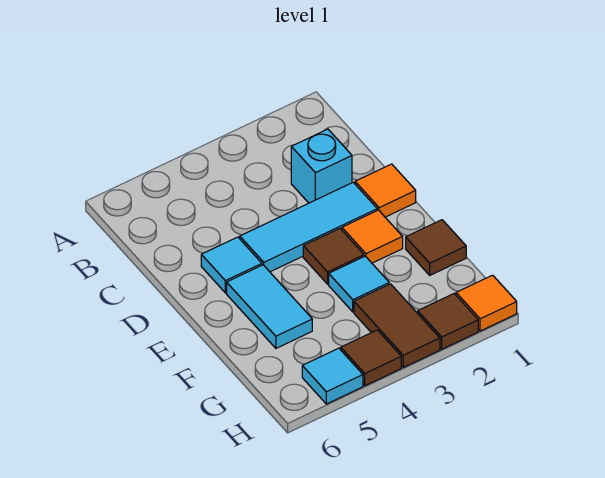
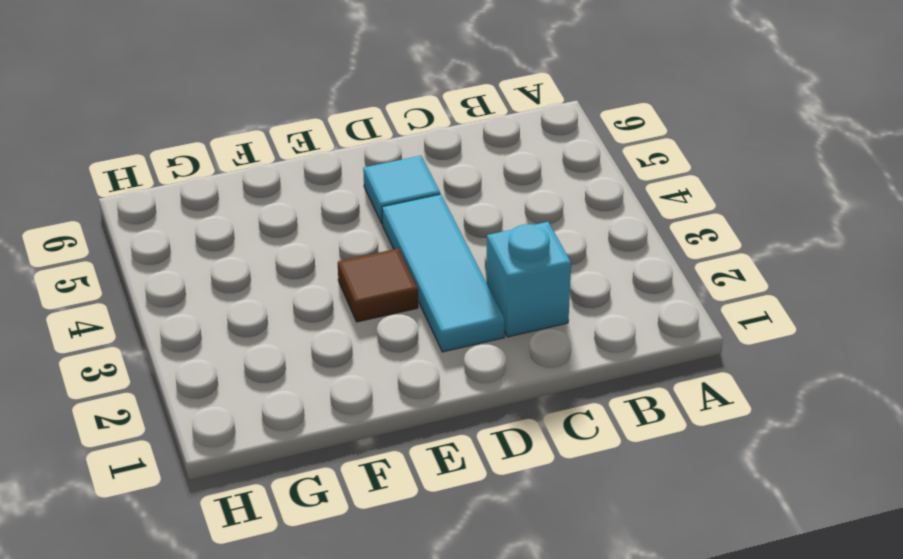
none -> orange 1x1 tile [355,164,416,217]
none -> orange 1x1 tile [342,210,403,263]
none -> cyan 1x2 tile [227,265,312,348]

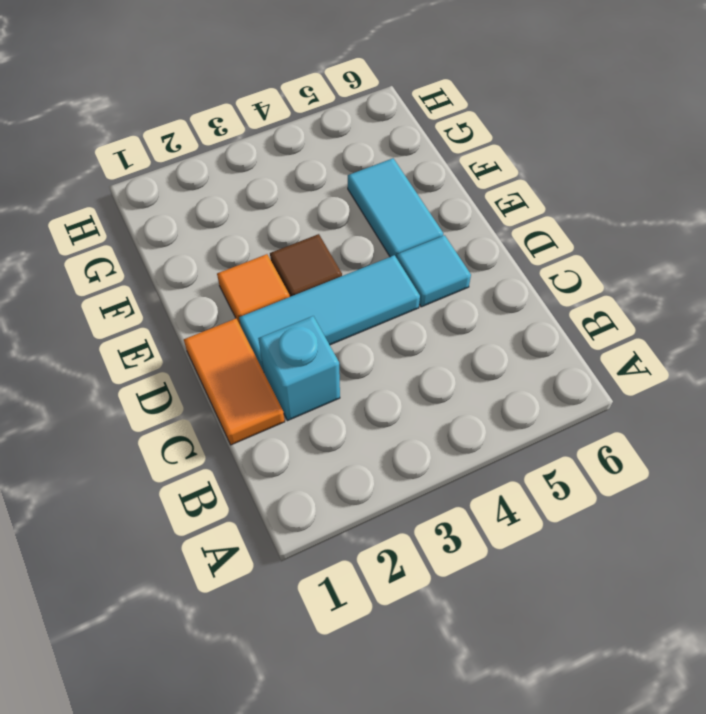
orange 1x2 tile [184,319,285,445] -> orange 1x1 tile [355,164,416,217]
none -> brown 1x1 tile [406,220,466,275]
none -> cyan 1x1 tile [329,256,389,312]
none -> brown 1x2 tile [354,284,440,367]

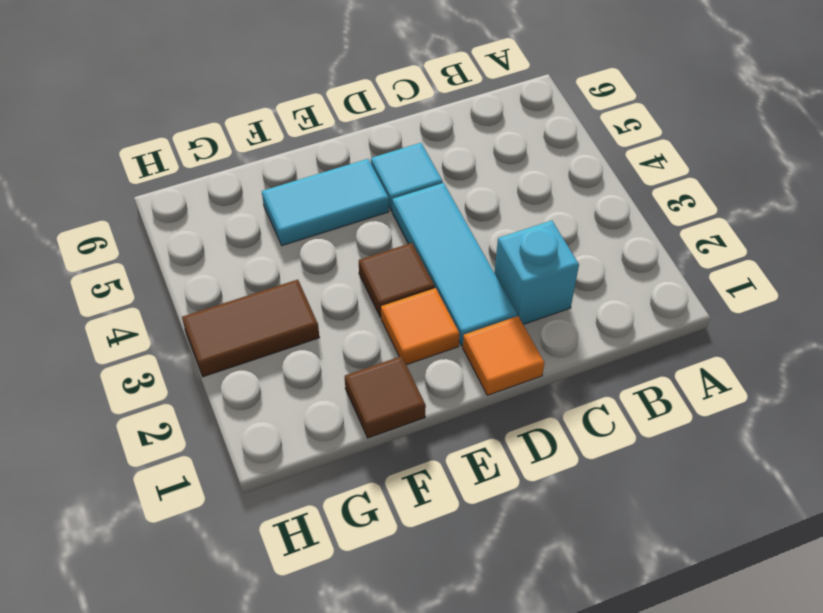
none -> cyan 1x1 tile [329,256,389,312]
none -> orange 1x1 tile [456,275,517,331]
none -> brown 1x1 tile [418,294,478,349]

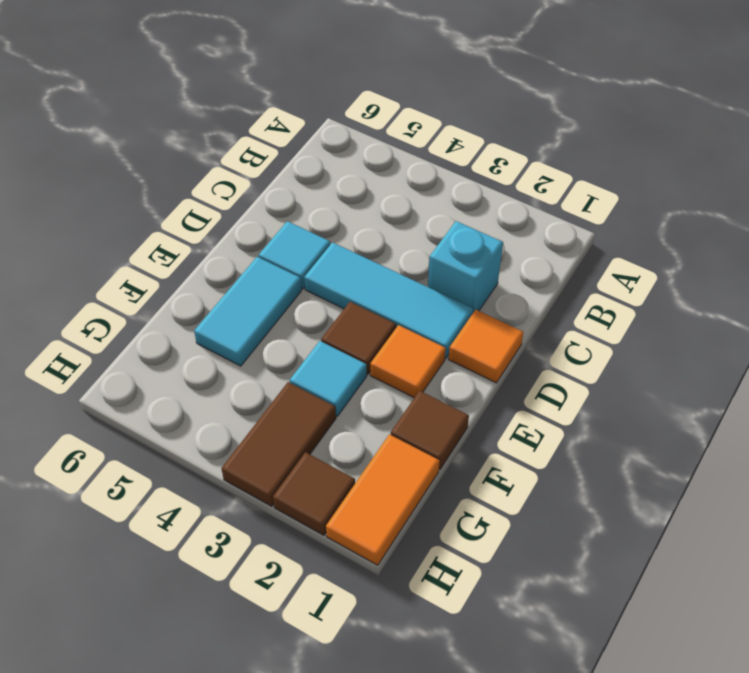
orange 1x2 tile [326,434,440,565] -> orange 1x1 tile [456,275,517,331]
none -> brown 1x1 tile [341,330,401,386]
none -> cyan 1x1 tile [302,348,363,404]

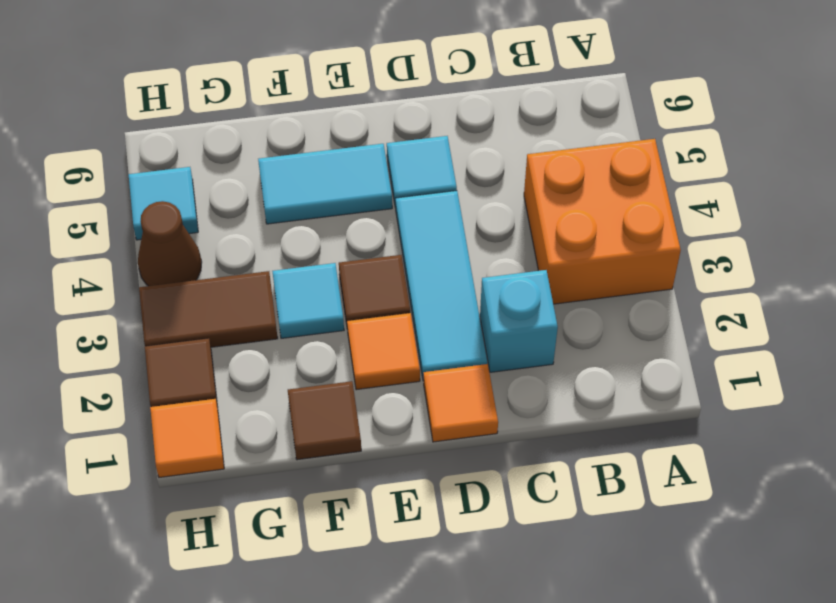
orange 2x2 brick [524,139,681,304] -> none
brown 1x1 cone [138,201,202,286] -> brown 1x1 tile [341,330,401,386]

